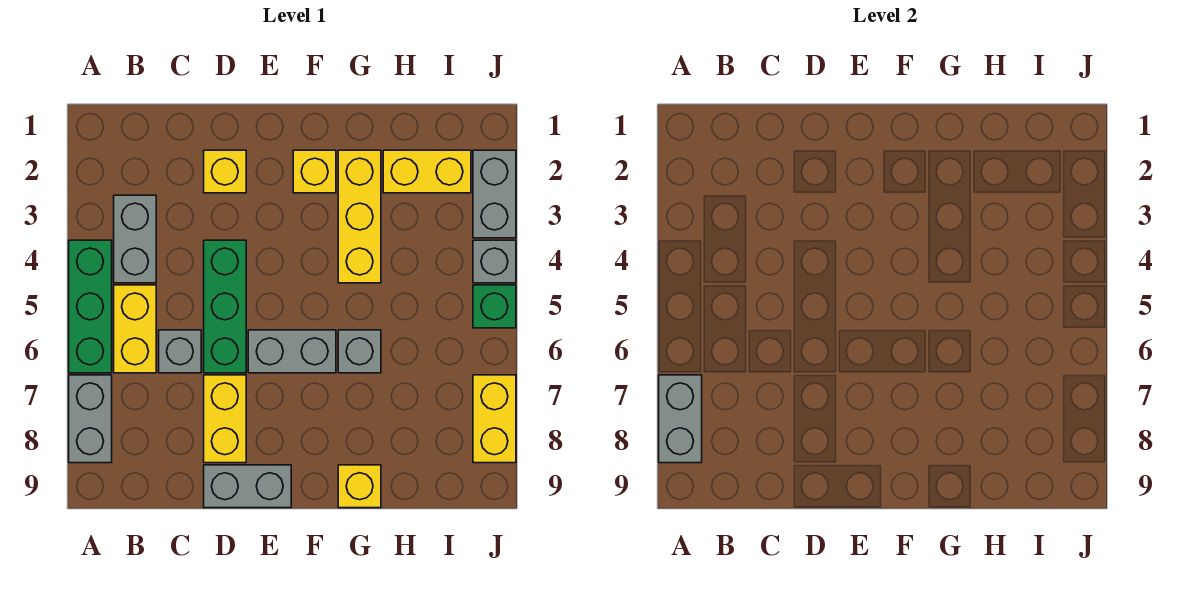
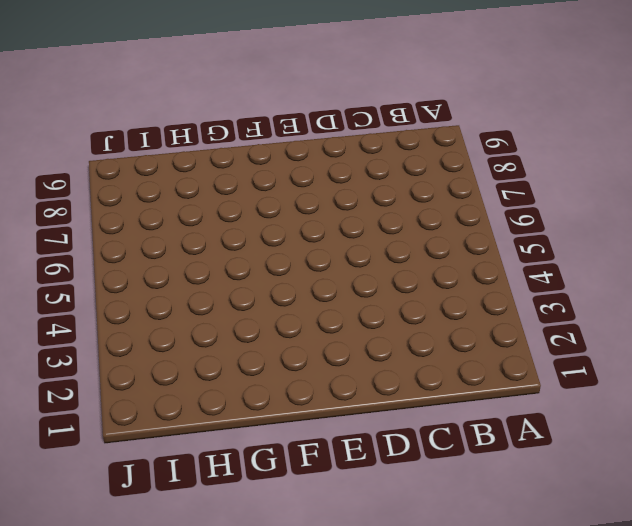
none -> green 1x3 brick [69,240,112,373]
none -> grey 1x2 brick [69,375,112,463]
none -> grey 1x2 brick [114,195,156,283]

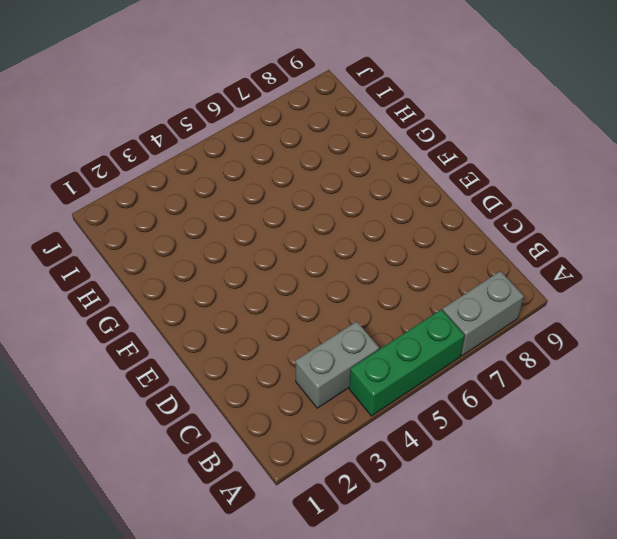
none -> yellow 1x2 brick [114,285,156,373]
none -> grey 1x1 brick [159,330,201,373]
none -> yellow 1x1 brick [204,150,246,193]

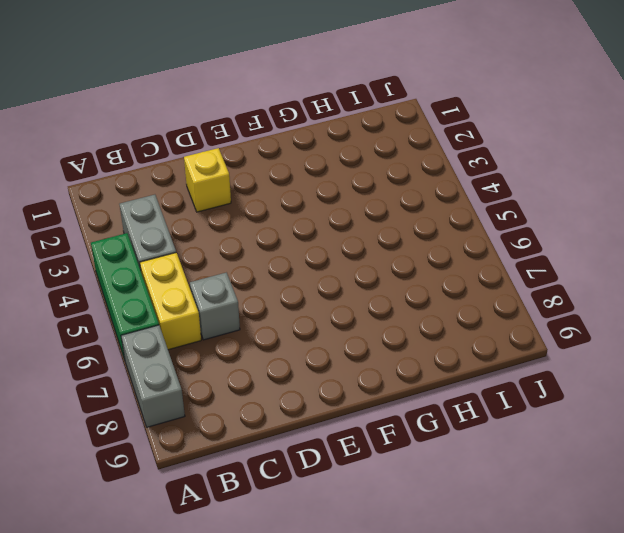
none -> green 1x3 brick [204,240,246,373]
none -> yellow 1x2 brick [204,375,246,463]
none -> grey 1x2 brick [204,465,291,508]

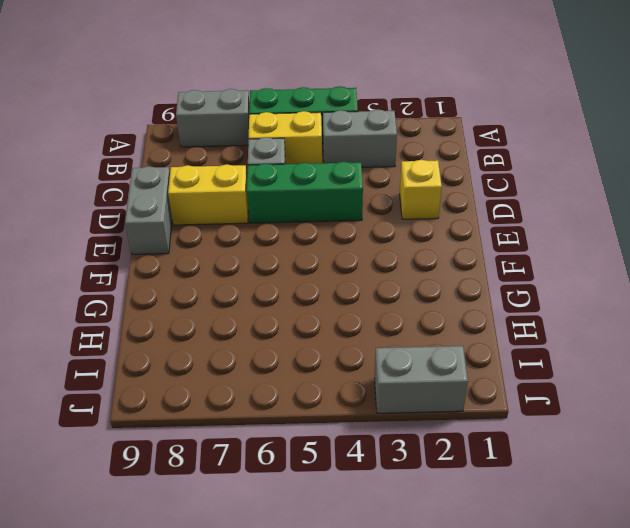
none -> grey 1x2 brick [248,330,336,373]
none -> yellow 1x1 brick [293,150,336,193]
none -> yellow 1x3 brick [338,150,381,283]

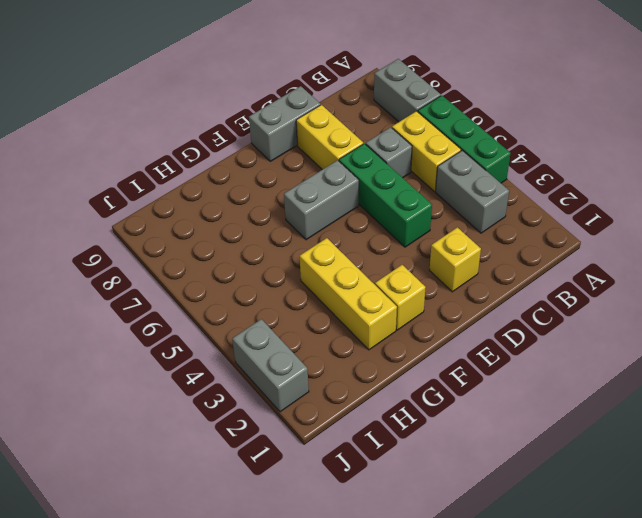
none -> grey 1x1 brick [338,330,381,373]
none -> yellow 1x1 brick [338,465,381,508]
none -> yellow 1x2 brick [383,150,471,193]

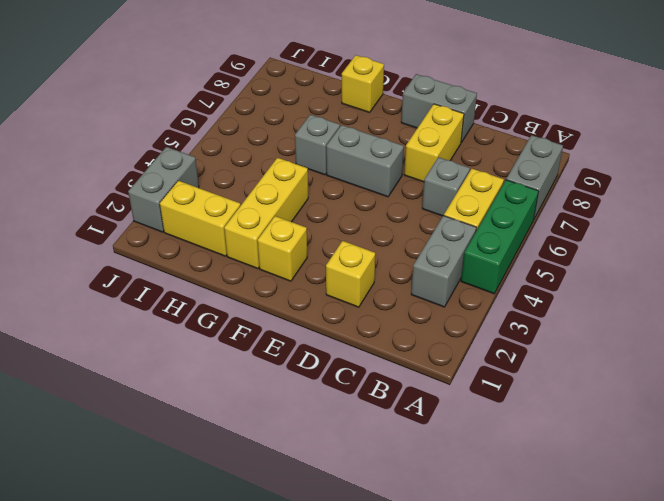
none -> green 1x3 brick [204,240,246,373]
none -> grey 1x1 brick [473,240,516,283]
none -> green 1x1 brick [473,285,516,328]

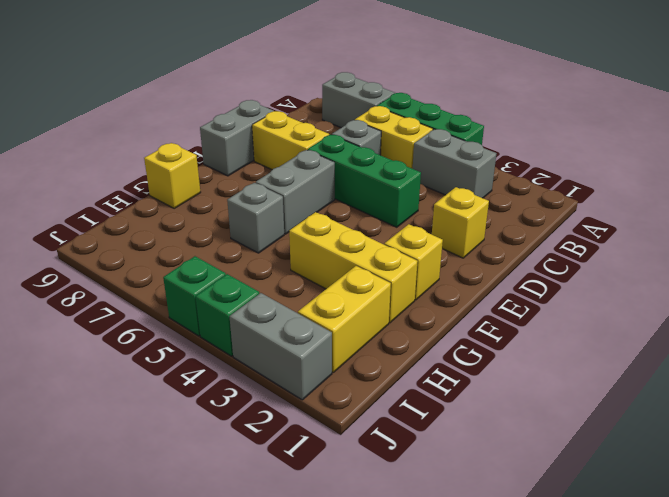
green 1x1 brick [196,274,259,356] -> grey 1x1 brick [473,240,516,283]
none -> yellow 1x2 brick [473,375,516,463]
none -> grey 1x2 brick [659,375,702,463]

